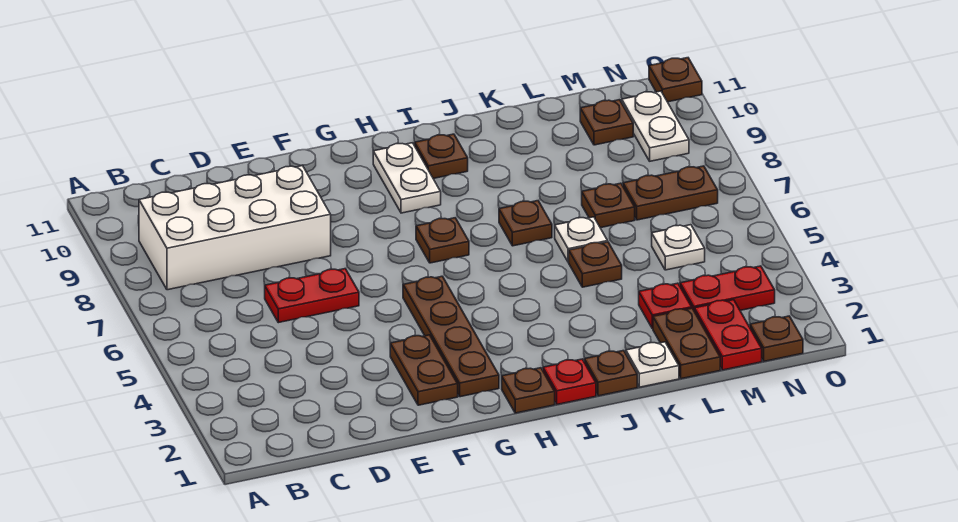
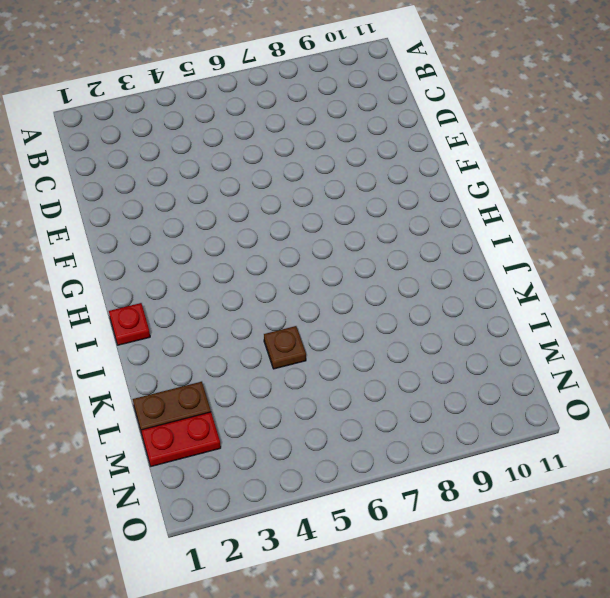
none -> white 2x4 brick [139,166,331,290]
none -> red 1x2 plate [265,269,359,323]
none -> brown 1x2 plate [390,335,458,405]

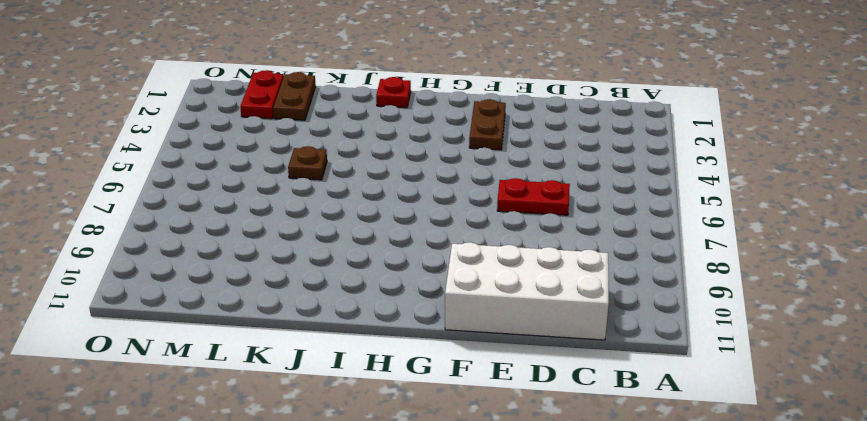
white 2x4 brick [445,242,609,340] -> white 2x4 brick moved to [139,166,331,290]
none -> brown 1x4 plate [403,276,499,397]
none -> brown 1x1 plate [502,368,555,413]
none -> brown 1x1 plate [416,218,469,263]

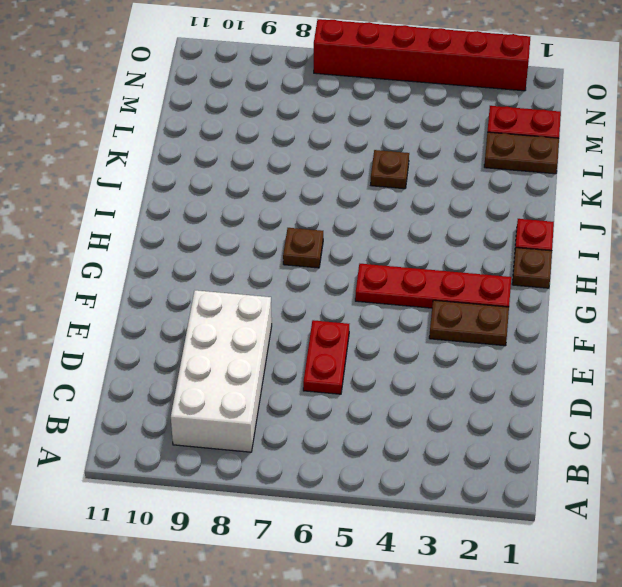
red 1x4 plate [355,264,511,308] -> brown 1x4 plate [403,276,499,397]
red 1x6 brick [314,19,530,91] -> none
none -> white 1x2 plate [373,143,441,213]
none -> brown 1x1 plate [415,134,468,179]
none -> brown 1x1 plate [584,351,637,396]

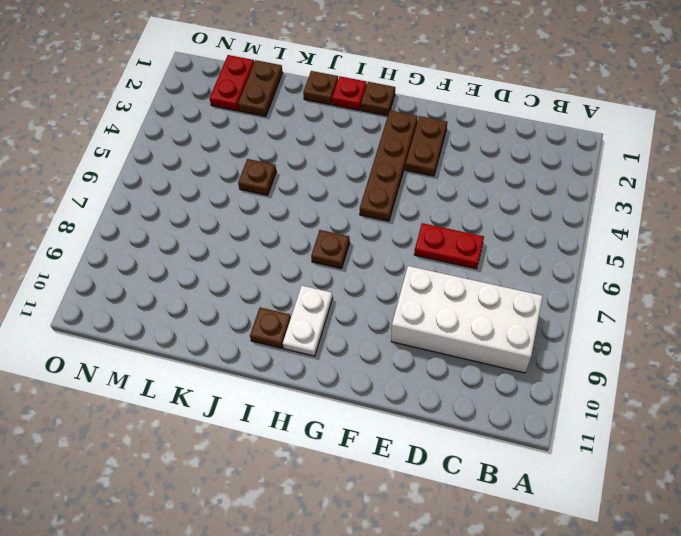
none -> brown 1x1 plate [499,201,552,246]
none -> white 1x1 plate [626,342,679,387]
none -> white 1x1 plate [555,217,608,262]

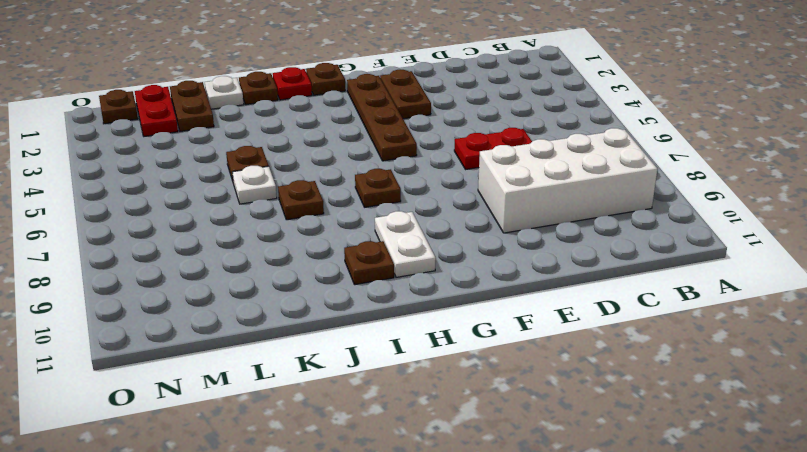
none -> red 1x1 plate [639,283,692,329]
none -> brown 1x1 plate [582,183,635,228]
none -> red 1x2 plate [680,266,775,310]

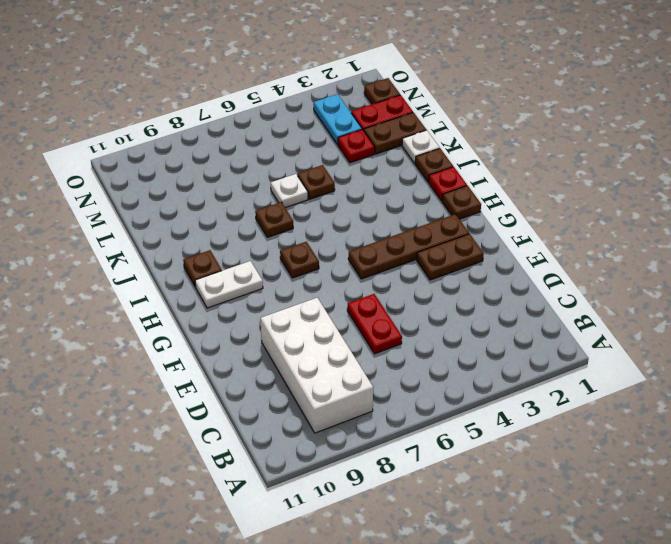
cyan 1x2 plate [314,94,362,144] -> red 1x2 plate [680,266,775,310]
none -> brown 1x1 plate [582,183,635,228]
none -> white 1x1 plate [652,225,705,270]
none -> brown 1x2 plate [623,166,718,220]

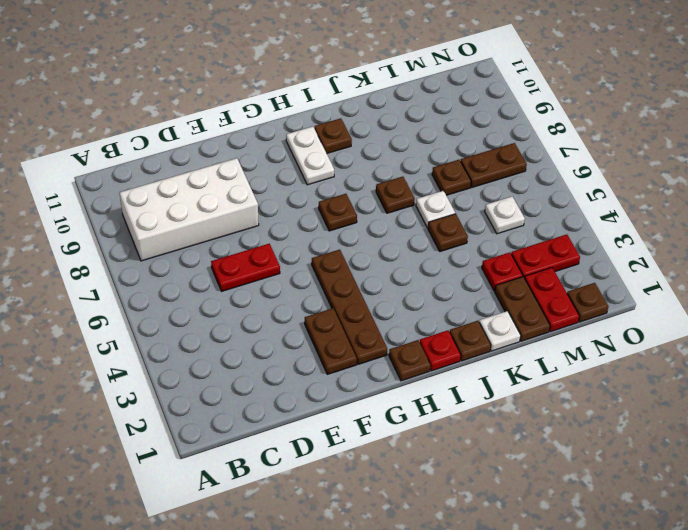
none -> brown 1x1 plate [580,100,633,145]
none -> white 1x2 plate [622,91,689,161]
none -> brown 1x1 plate [649,58,702,102]

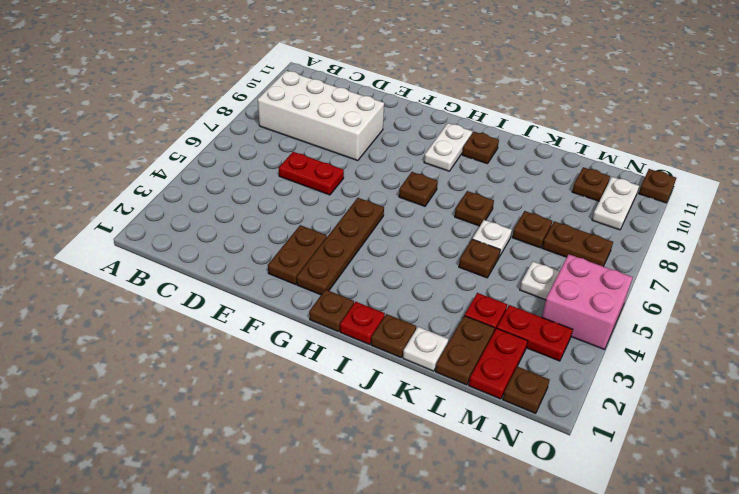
pink 2x2 brick [542,254,633,349] -> none

